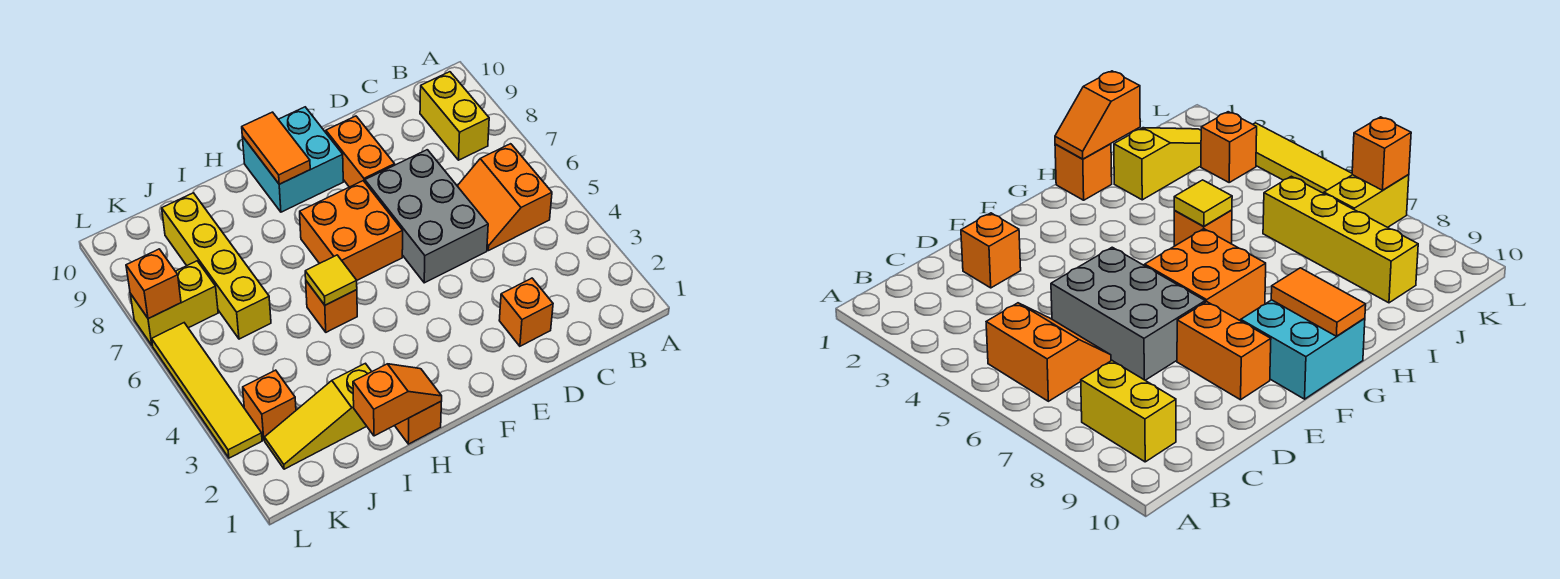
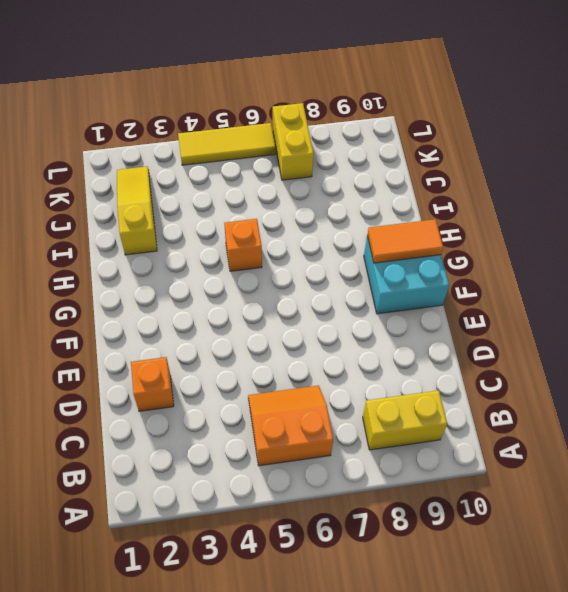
yellow 1x3 tile [178,123,276,165] -> yellow 1x4 tile [152,323,262,458]
none -> grey 2x3 brick [365,150,488,283]
none -> orange 1x2 brick [326,116,395,187]
none -> orange 2x2 brick [300,181,403,280]

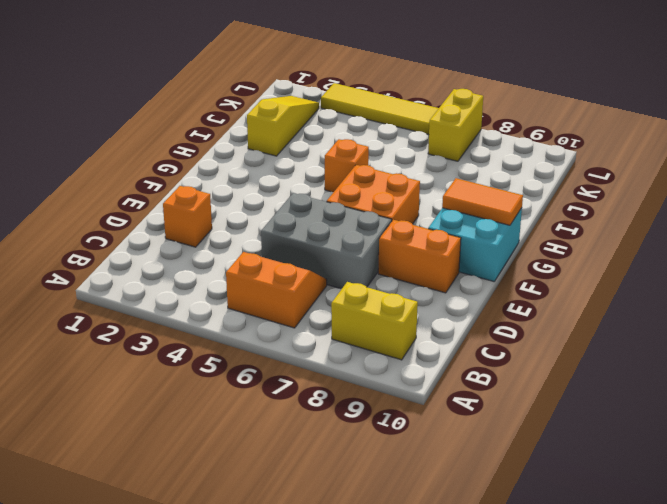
none -> orange 1x1 brick [395,401,442,444]
none -> yellow 1x4 brick [162,193,271,339]
none -> orange 1x1 brick [243,370,296,440]

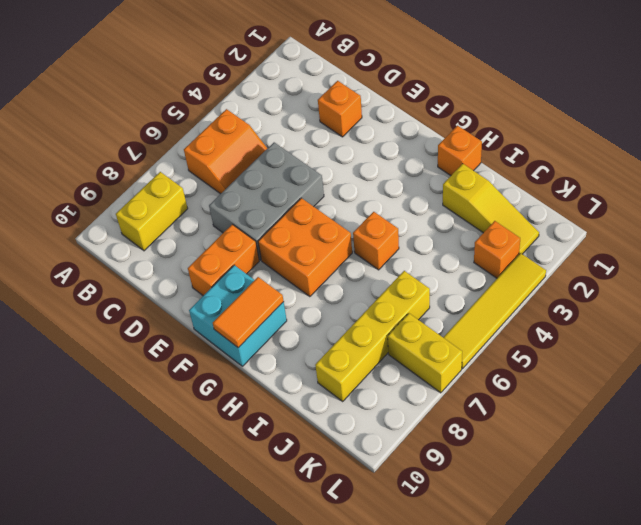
none -> orange 1x2 slope [353,364,442,436]
none -> yellow 1x1 tile [305,255,357,305]
none -> orange 1x1 brick [126,249,181,319]

